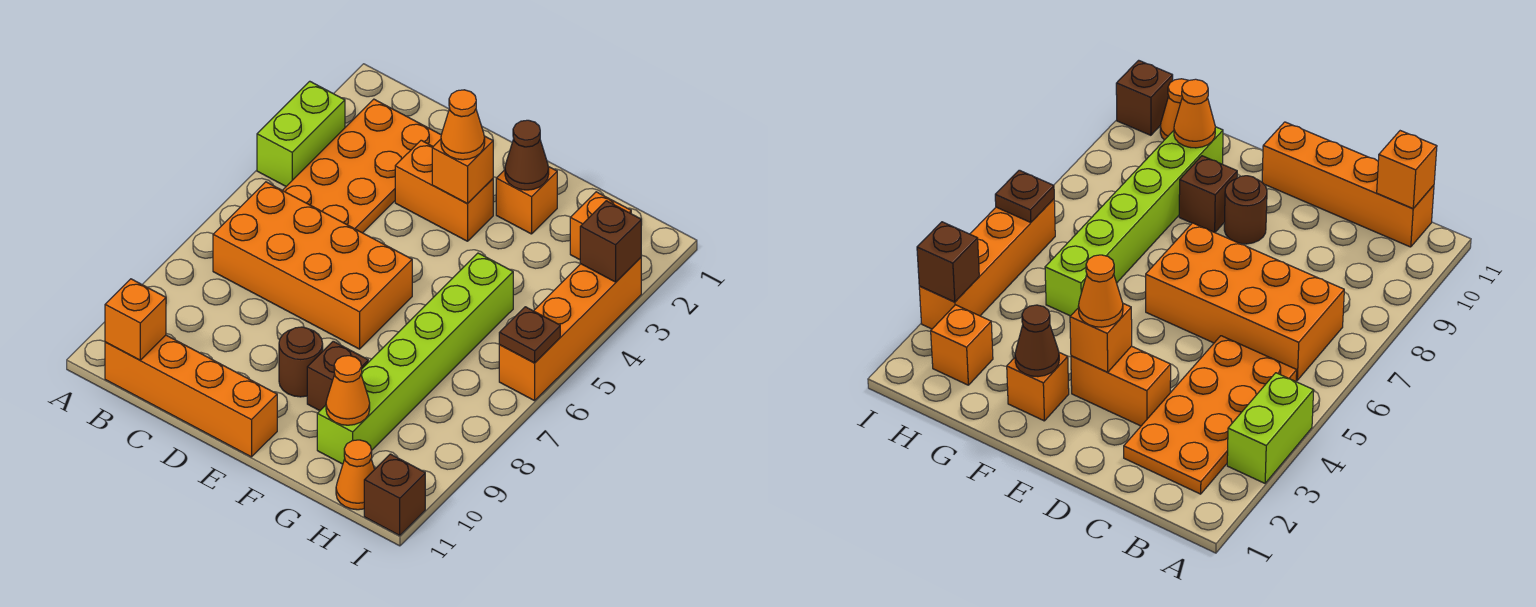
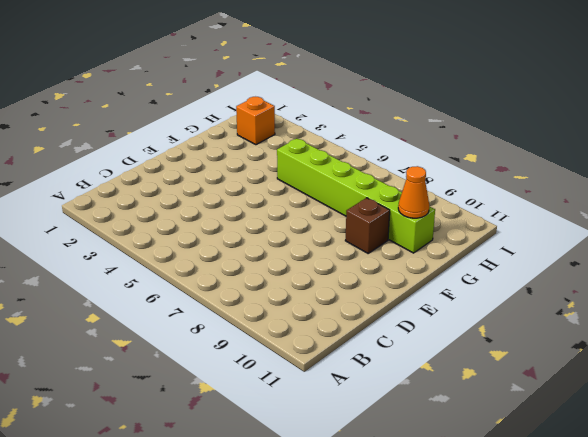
none -> lime 1x2 brick [257,81,345,186]
none -> orange 2x4 plate [283,99,441,233]
none -> orange 2x4 brick [213,182,412,349]

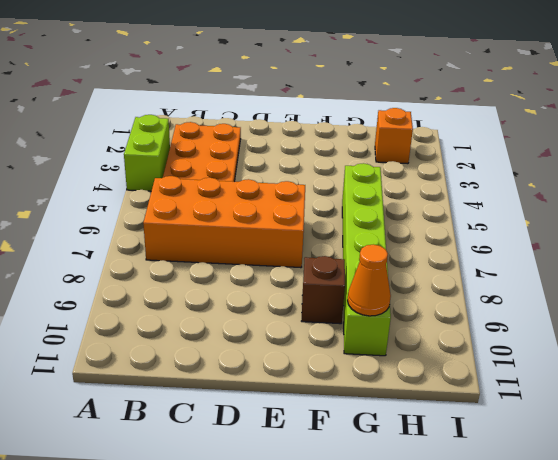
none -> orange 1x4 brick [105,335,277,457]
none -> orange 1x2 brick [395,140,493,241]
none -> brown 1x1 round brick [279,327,323,397]

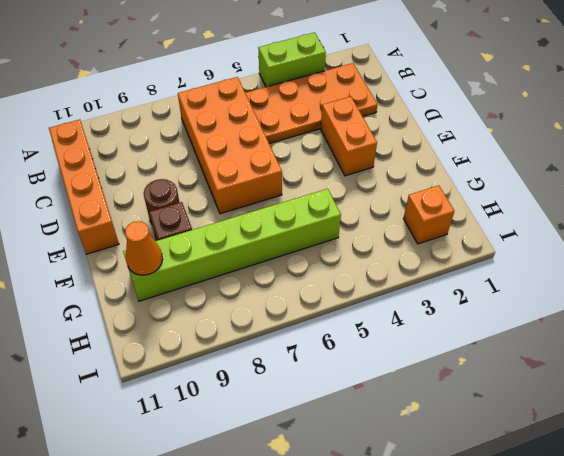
none -> orange 1x1 brick [496,167,557,234]
none -> orange 1x1 cone [336,440,375,510]
none -> orange 1x4 brick [499,258,641,401]

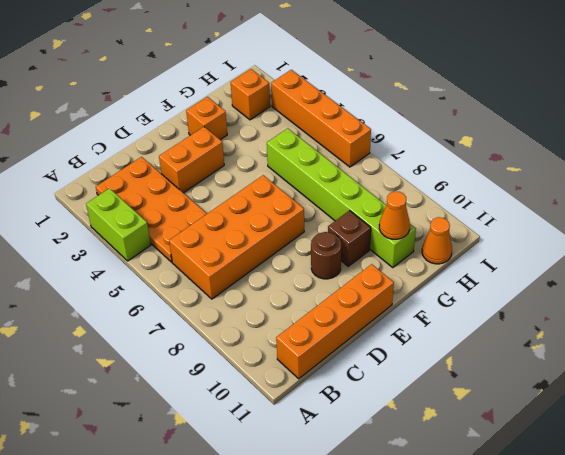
none -> brown 1x1 brick [364,454,425,535]
none -> orange 1x1 brick [105,279,166,360]
none -> orange 1x1 brick [432,136,493,204]

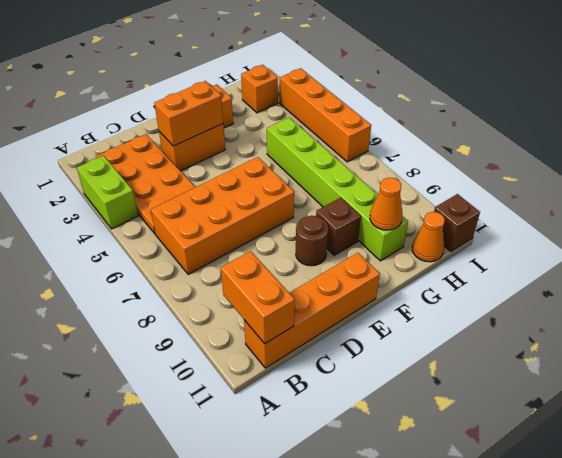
orange 1x2 brick [221,251,295,344] -> orange 1x1 brick [105,279,166,360]
orange 1x2 brick [154,81,223,146] -> orange 1x1 brick [432,136,493,204]
none -> brown 1x1 cone [505,120,549,190]
none -> brown 1x1 brick [580,201,641,282]
none -> brown 1x1 plate [499,307,560,363]

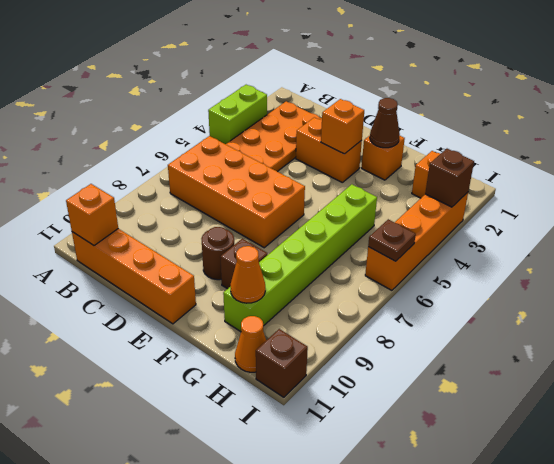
none -> orange 1x1 cone [441,90,485,160]

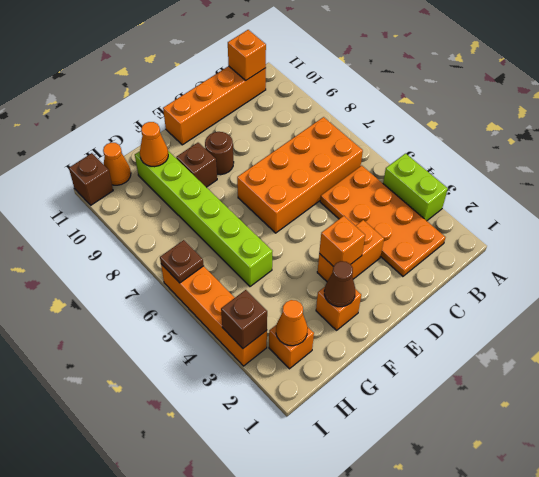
orange 1x1 cone [276,300,308,346] -> orange 1x1 cone moved to [441,90,485,160]

